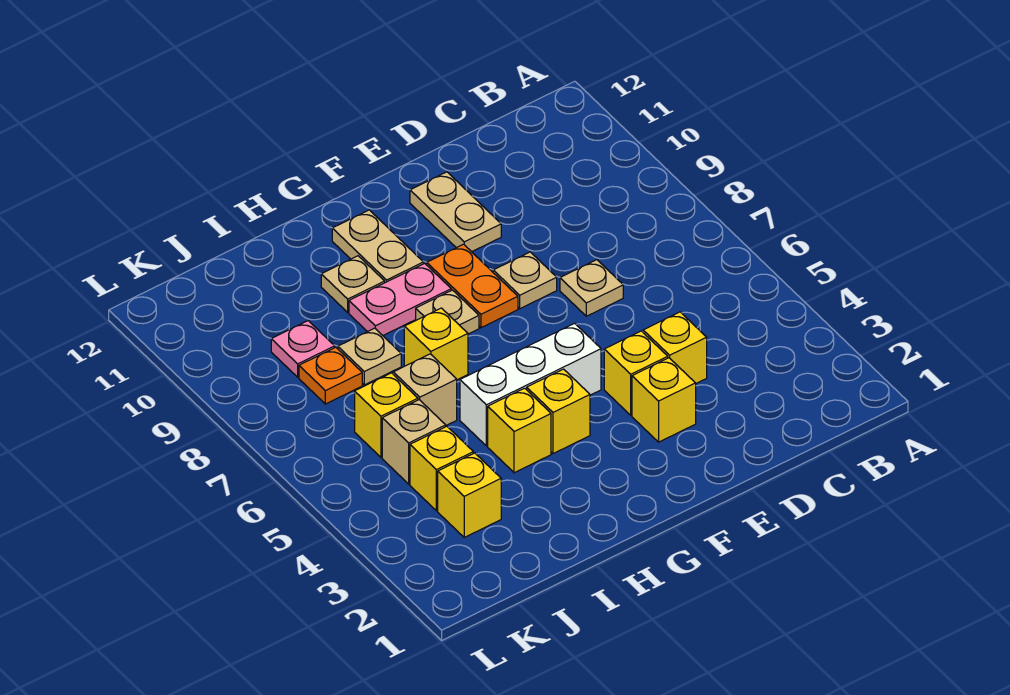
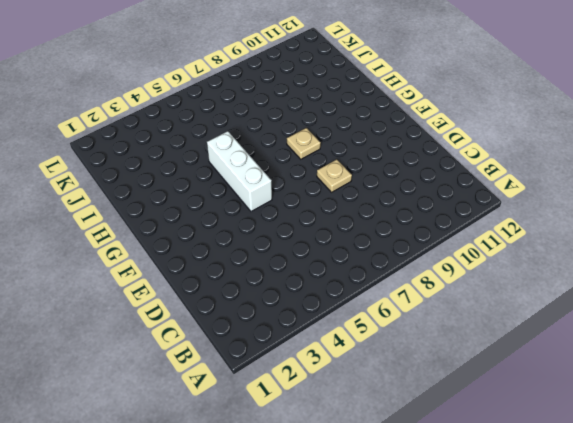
none -> yellow 1x1 brick [643,312,707,383]
none -> tan 1x1 plate [560,260,623,316]
none -> yellow 1x1 brick [632,358,696,442]

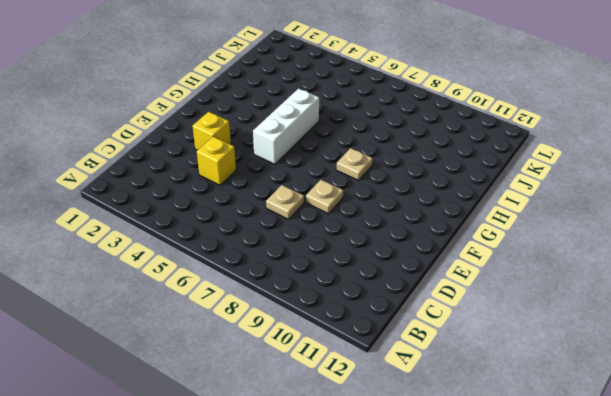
none -> yellow 1x1 brick [604,331,668,415]
none -> tan 1x2 plate [410,172,501,252]
none -> orange 1x2 plate [427,244,518,328]

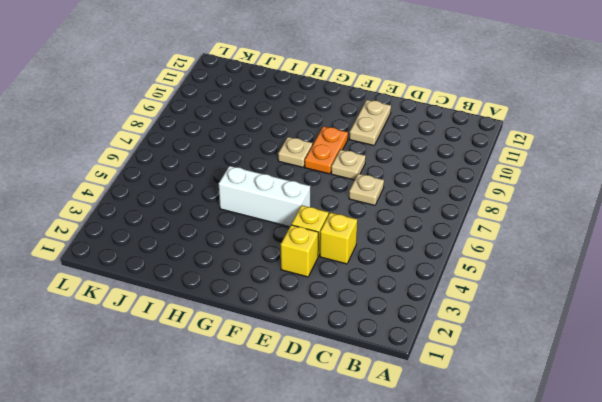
none -> yellow 1x1 brick [527,369,590,454]
none -> pink 1x2 plate [349,263,451,335]
none -> tan 1x2 plate [332,210,424,283]

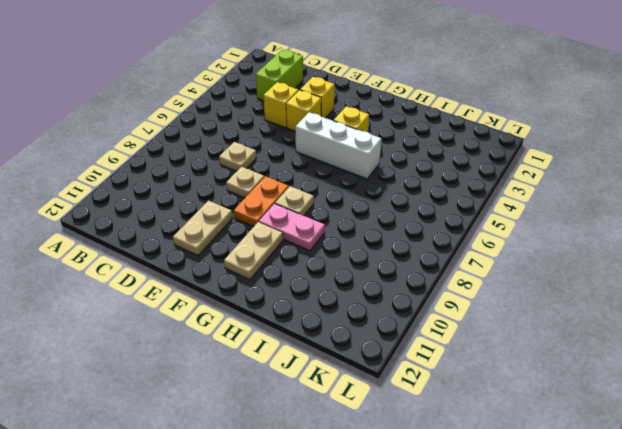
lime 1x2 brick [256,50,303,101] -> none
none -> yellow 1x1 brick [488,388,551,473]
none -> yellow 1x1 brick [404,308,468,380]
none -> tan 1x1 plate [321,256,385,312]

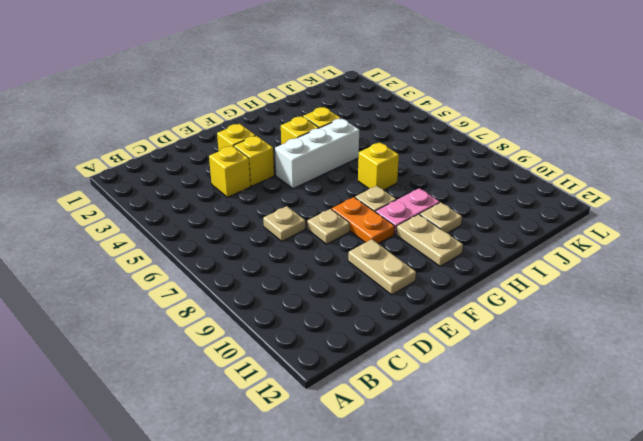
none -> tan 1x1 brick [393,354,457,425]
none -> tan 1x1 plate [338,328,401,385]
none -> yellow 1x1 brick [438,453,501,537]

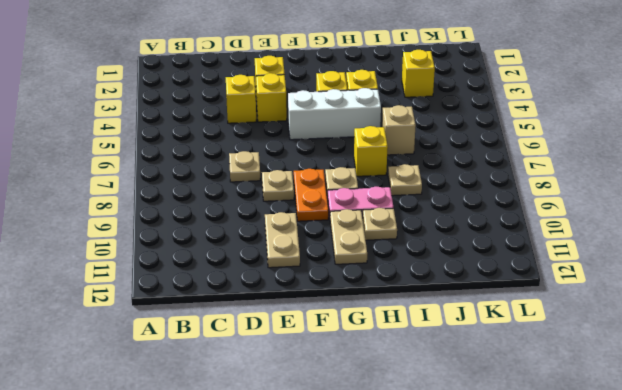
none -> yellow 1x1 brick [410,426,473,511]
none -> tan 1x1 brick [382,400,446,484]
none -> yellow 1x1 brick [355,373,418,457]

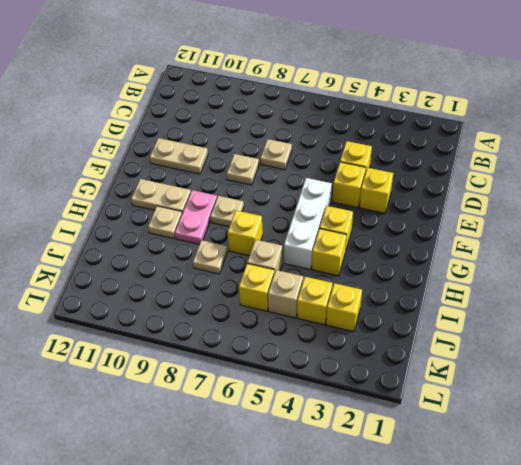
none -> orange 1x2 plate [427,244,518,328]
none -> orange 1x1 plate [299,347,362,404]
none -> pink 1x1 plate [271,321,335,377]

